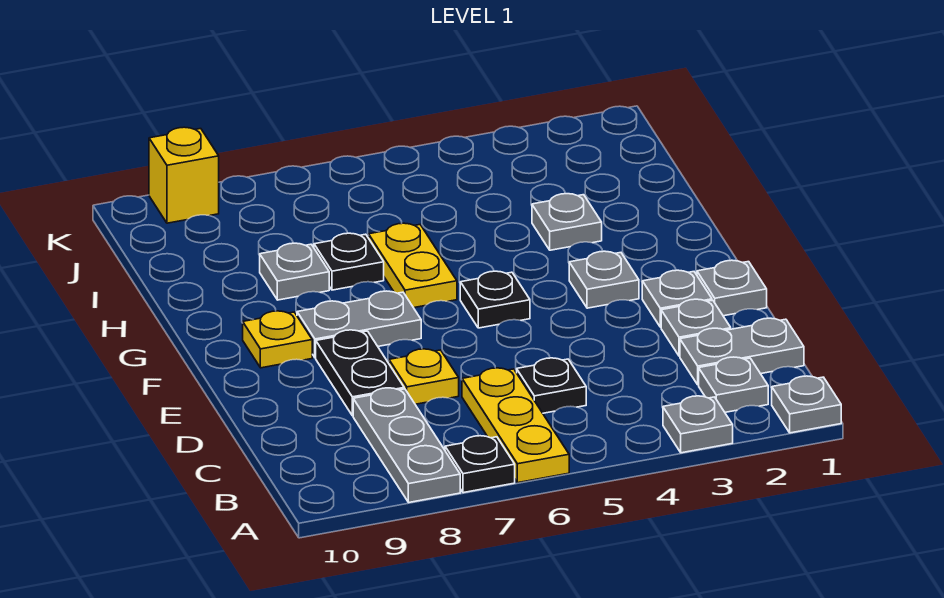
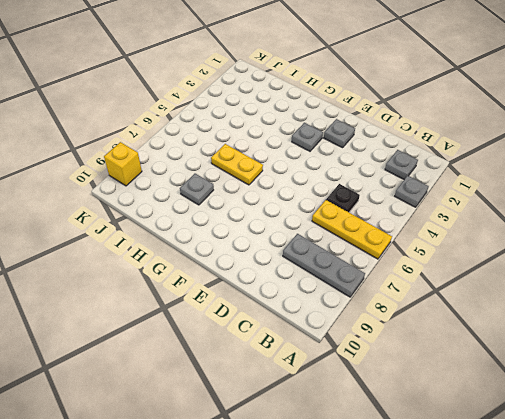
none -> grey 1x1 plate [772,376,841,433]
none -> black 1x1 plate [445,436,515,493]
none -> grey 1x2 plate [680,318,804,385]

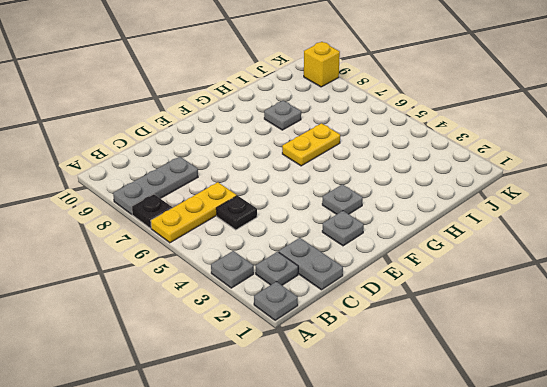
none -> grey 1x1 plate [661,299,731,356]
none -> yellow 1x1 plate [389,349,459,404]
none -> black 1x2 plate [316,330,404,416]

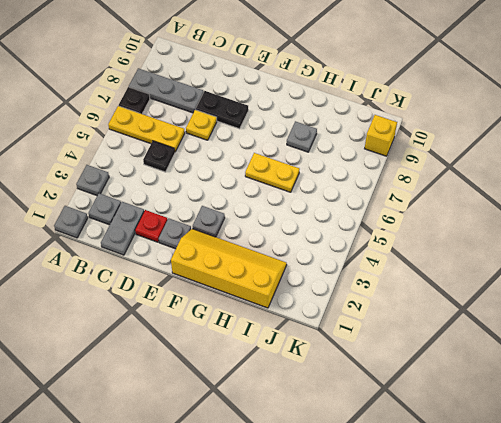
red 1x1 plate [135,210,168,242] -> grey 1x1 plate [661,299,731,356]
yellow 2x4 slope [171,229,287,308] -> none
none -> grey 1x1 plate [697,260,767,316]
none -> black 1x1 plate [460,271,530,328]
none -> grey 1x2 plate [297,291,421,358]

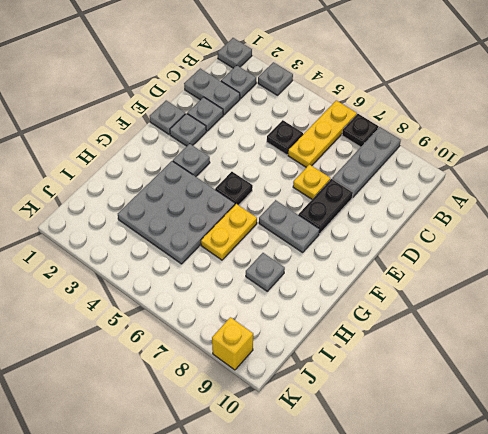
grey 3x3 plate [118,161,235,264] -> grey 1x1 plate [532,194,602,250]
none -> yellow 1x1 plate [243,311,312,368]
none -> black 1x1 plate [314,233,384,290]

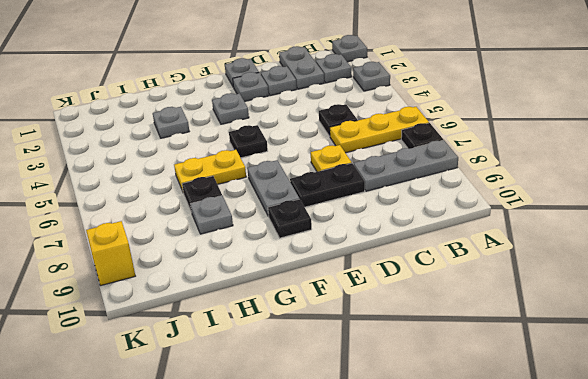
black 1x1 plate [268,199,312,238] -> yellow 1x1 plate [243,311,312,368]

